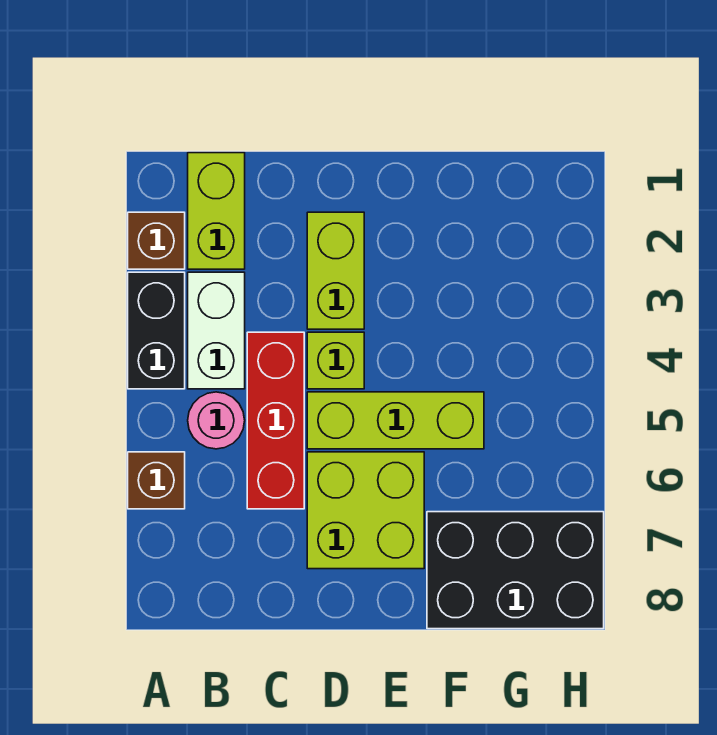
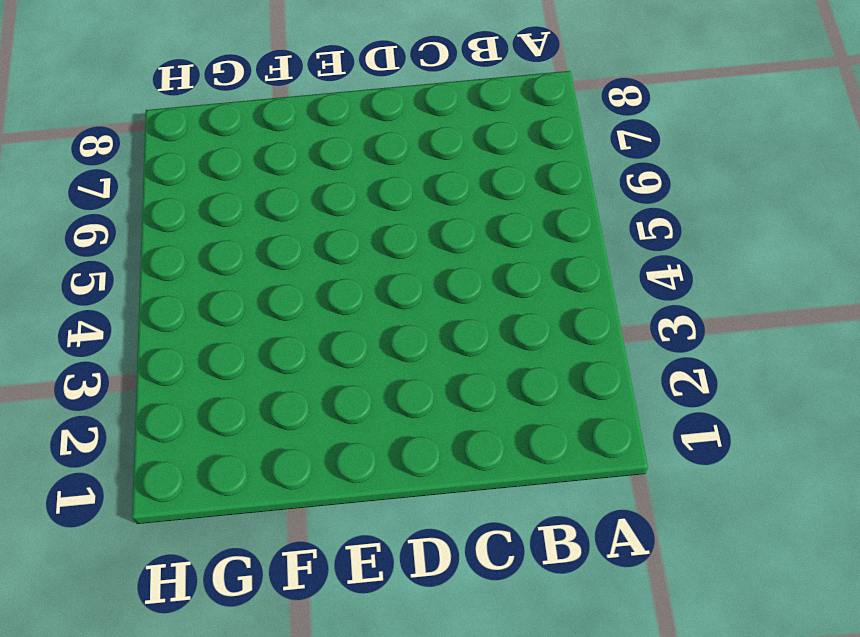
none -> brown 1x1 brick [128,212,185,269]
none -> black 1x2 brick [128,272,185,389]
none -> brown 1x1 brick [128,452,185,509]

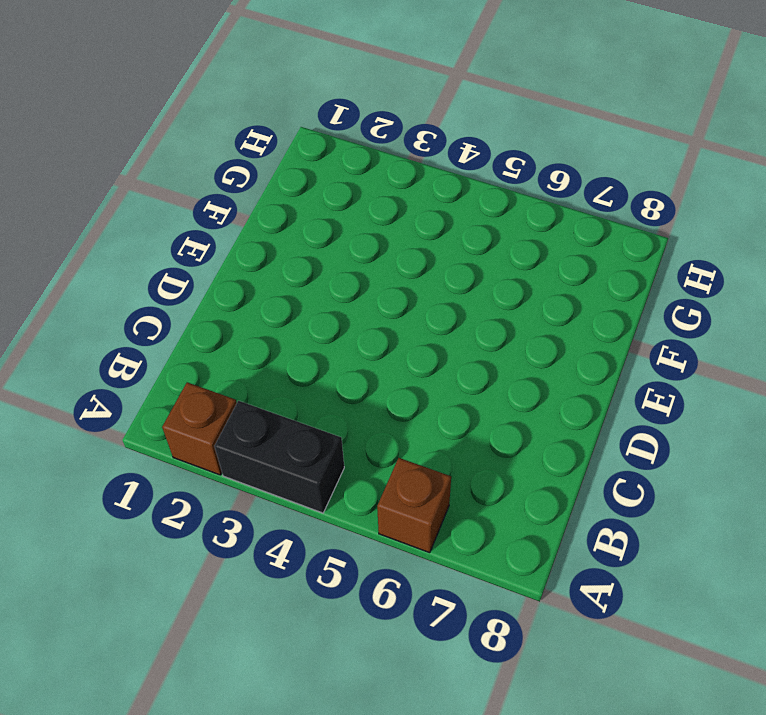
none -> lime 1x2 brick [188,153,245,269]
none -> white 1x2 brick [188,272,245,389]
none -> pink 1x1 round brick [188,392,245,449]

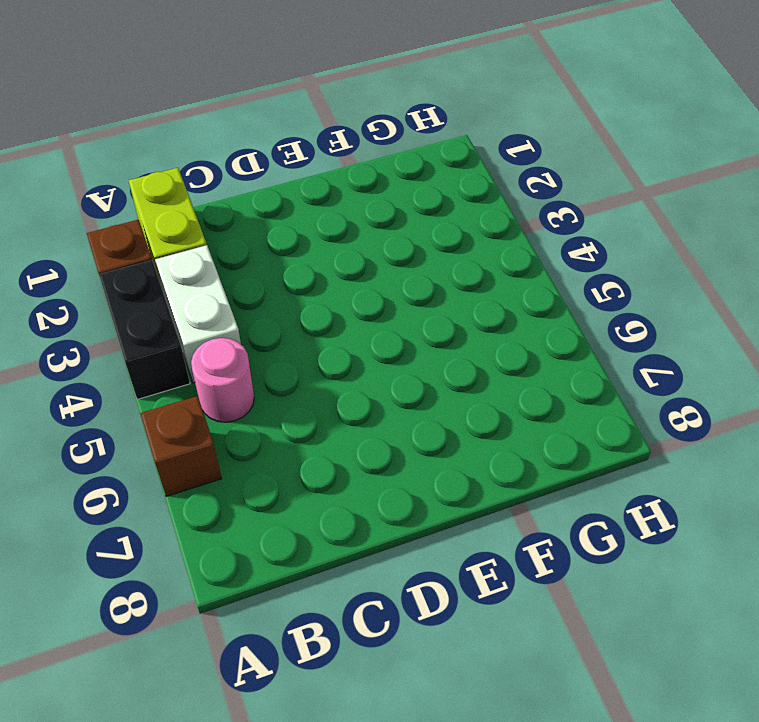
none -> red 1x3 brick [247,332,304,509]
none -> lime 1x2 brick [307,212,364,329]
none -> lime 1x1 brick [307,332,364,389]

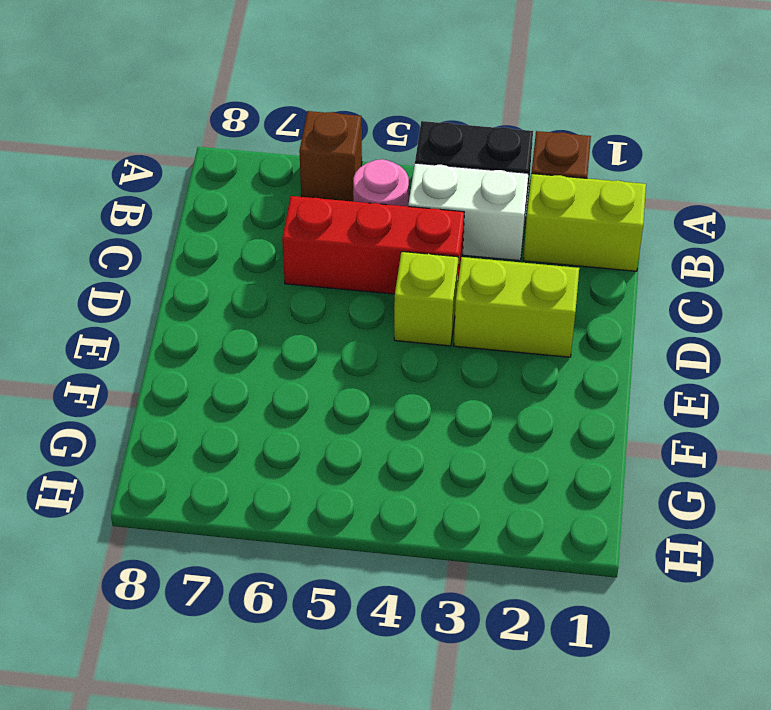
none -> lime 1x3 brick [307,392,484,449]
none -> lime 2x2 brick [307,452,424,569]
none -> black 2x3 brick [427,512,604,629]

